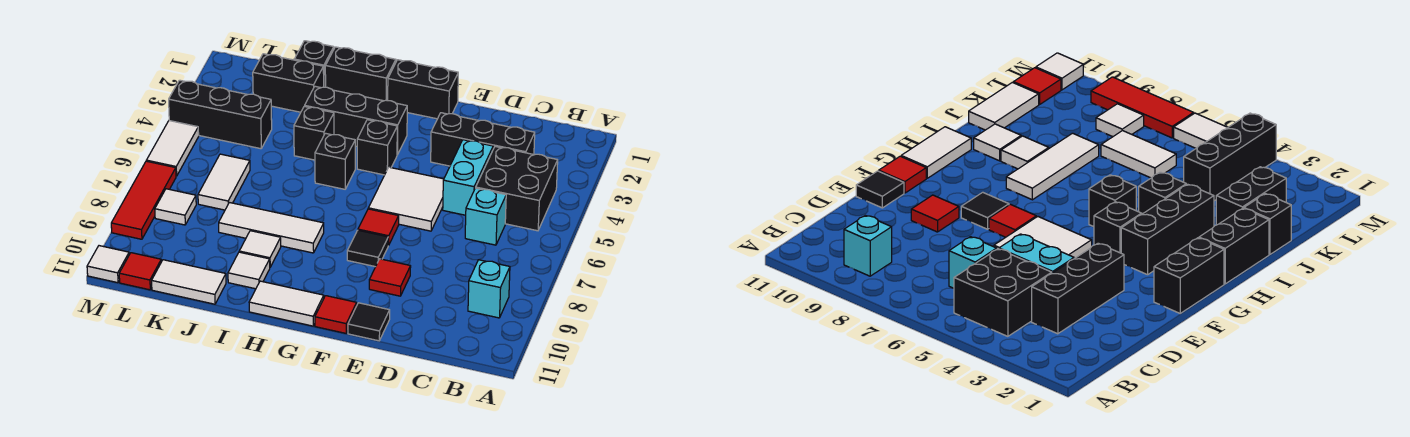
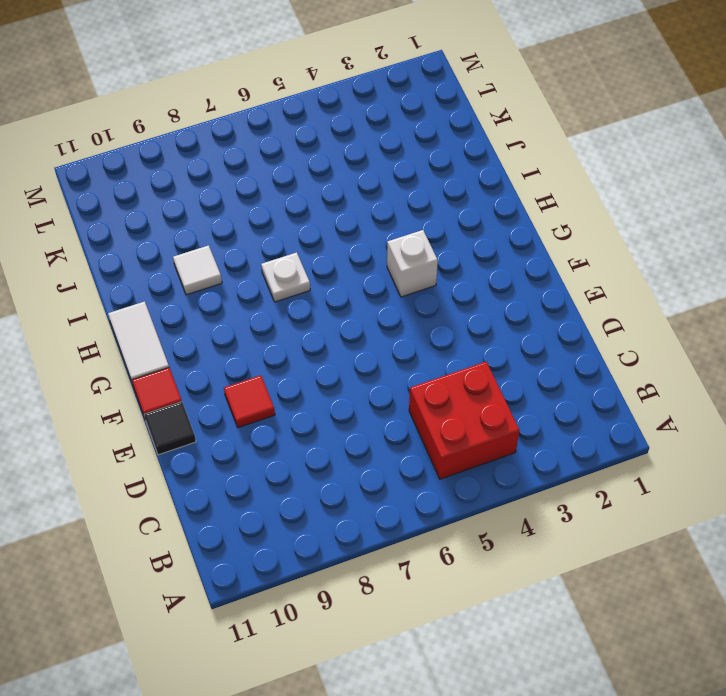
red 2x2 brick [409,362,520,479] -> black 2x2 brick [476,147,558,231]
white 1x1 brick [387,230,438,297] -> black 1x1 brick [357,120,397,175]
white 1x1 plate [261,252,310,302] -> none
none -> cyan 1x1 brick [468,260,510,318]
none -> black 1x3 brick [431,113,535,166]
none -> cyan 1x1 brick [465,188,506,245]
none -> cyan 1x2 brick [443,140,493,215]

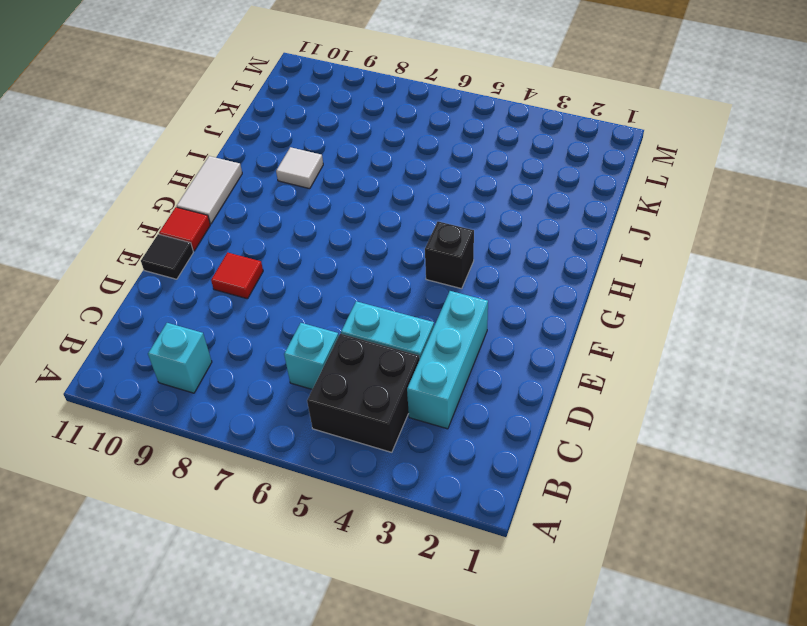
cyan 1x3 brick [407,291,488,429] -> black 1x3 brick [431,113,535,166]
none -> white 2x2 tile [368,167,444,231]
none -> black 1x2 brick [388,60,458,119]
none -> red 1x1 tile [358,209,399,245]
none -> black 1x1 tile [347,230,388,267]

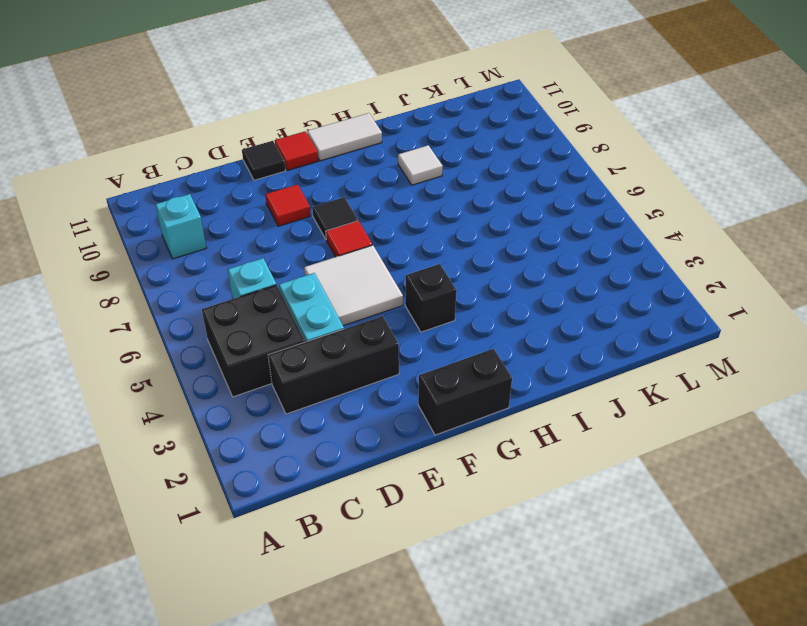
none -> black 1x3 brick [305,86,407,155]
none -> black 1x2 brick [325,47,396,101]
none -> black 1x1 brick [315,133,355,189]
none -> white 1x3 tile [219,203,324,253]

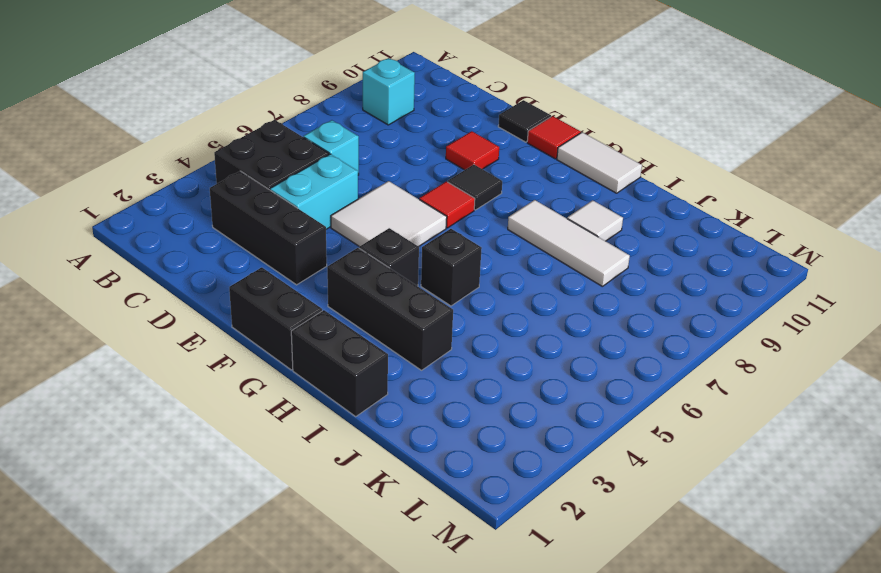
none -> black 1x1 brick [294,106,334,160]
none -> white 1x1 tile [228,252,270,289]
none -> black 1x1 brick [294,41,334,87]
none -> black 1x2 brick [253,54,324,112]

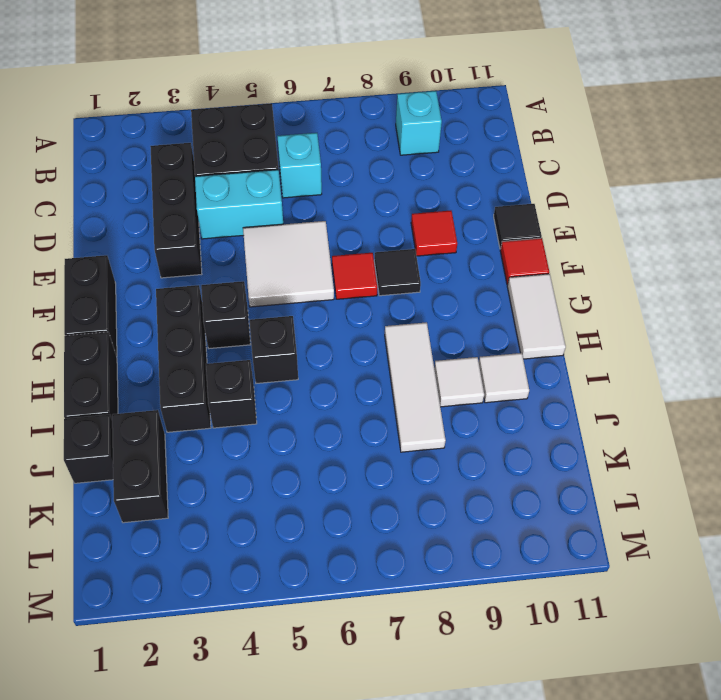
none -> white 1x2 tile [152,260,226,304]
none -> black 1x3 brick [169,80,272,149]
none -> white 1x2 tile [198,154,250,210]
none -> white 1x1 tile [155,189,196,225]

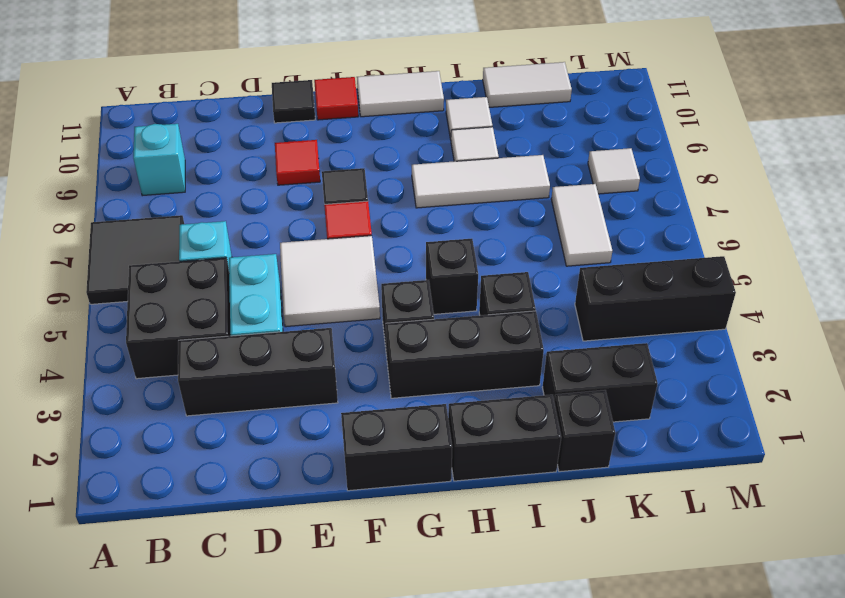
black 2x2 tile [86,215,184,304] -> none
none -> red 1x1 tile [119,253,161,290]
none -> white 1x2 tile [146,121,199,176]
none -> red 1x3 tile [111,161,176,239]
none -> white 1x1 tile [87,246,129,283]

